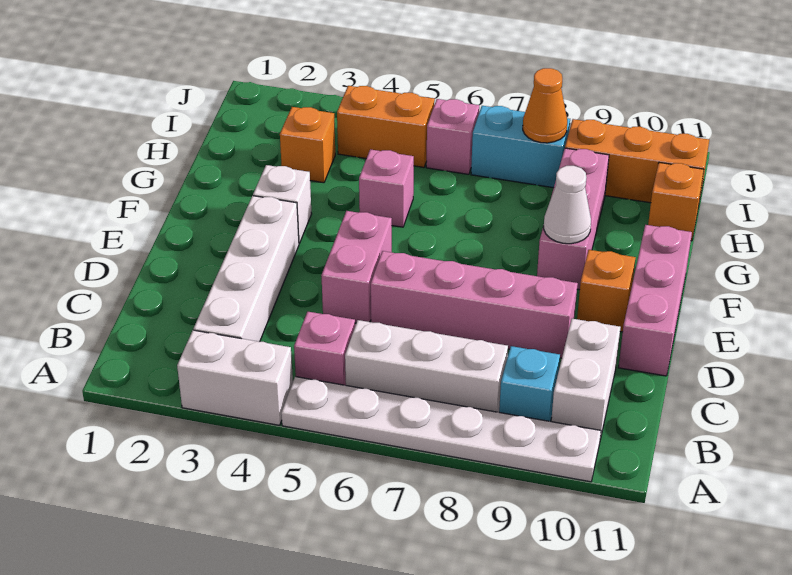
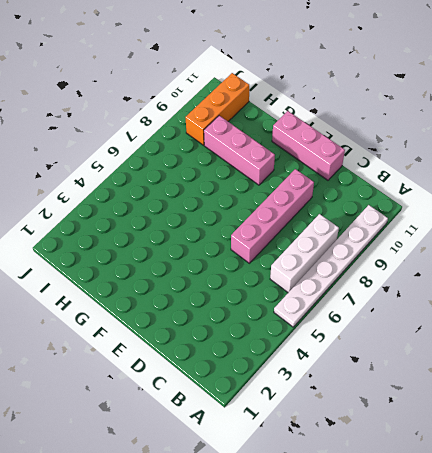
none -> white 1x2 brick [177,330,293,425]
none -> white 1x4 brick [194,196,299,342]
none -> pink 1x1 brick [294,312,355,385]

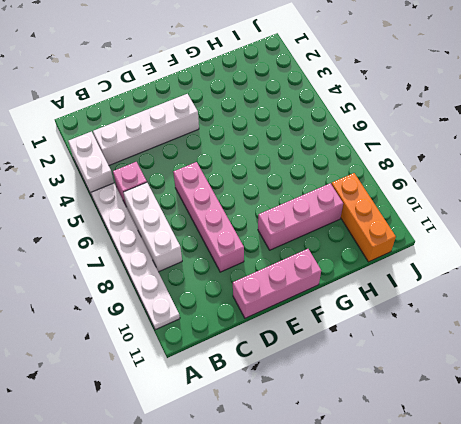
none -> cyan 1x1 brick [499,346,560,422]
none -> white 1x2 brick [551,319,620,439]
none -> pink 1x2 brick [321,211,392,323]

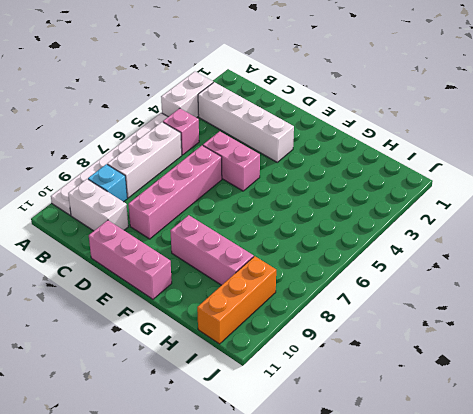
none -> orange 1x1 brick [577,250,636,332]
none -> white 1x1 brick [253,165,312,243]
none -> pink 1x1 brick [359,149,414,227]

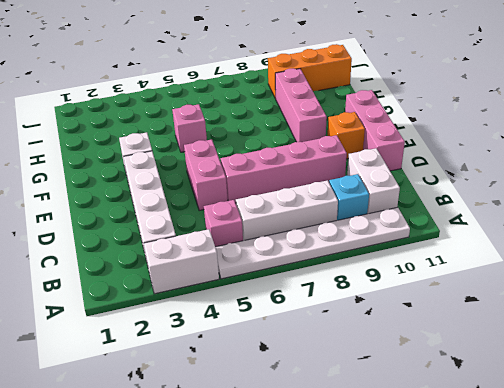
none -> orange 1x1 brick [280,107,335,183]
none -> orange 1x1 brick [648,163,704,241]
none -> orange 1x2 brick [337,86,435,167]

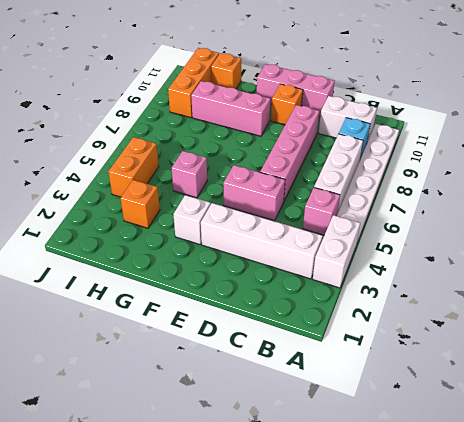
none -> pink 1x1 brick [426,99,479,174]
none -> cyan 1x2 brick [471,106,570,188]
none -> white 1x1 cone [544,166,591,244]

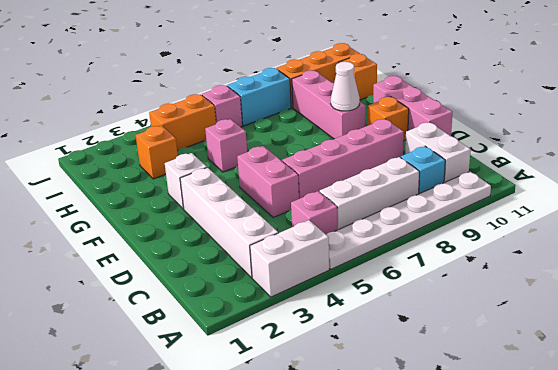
none -> orange 1x1 cone [523,68,567,143]

